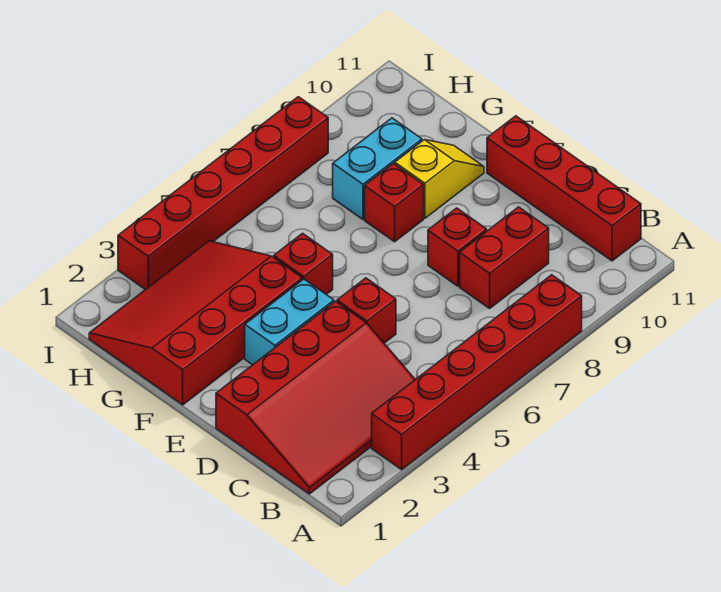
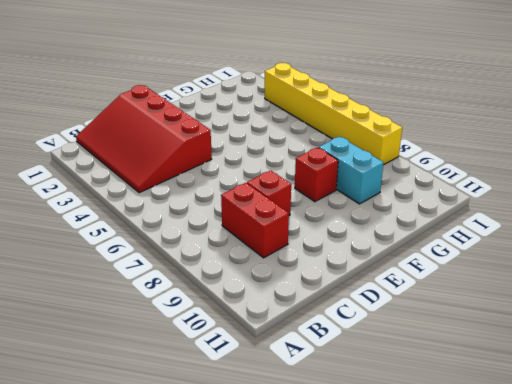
yellow 1x6 brick [265,63,402,165] -> red 1x6 brick [118,97,328,290]
none -> red 1x6 brick [372,275,582,469]
none -> red 1x4 brick [487,116,641,261]
none -> red 1x1 brick [337,278,396,343]

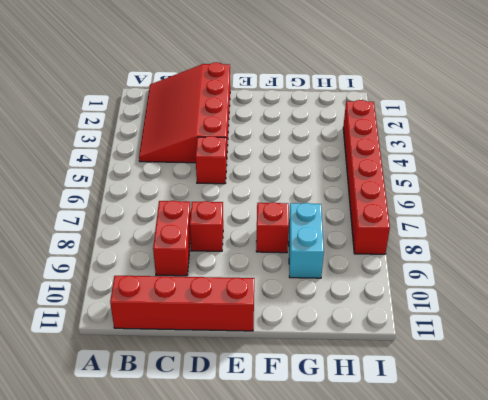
none -> red 1x6 brick [372,275,582,469]
none -> cyan 1x2 brick [245,279,334,365]
none -> red 3x4 slope [89,241,302,405]

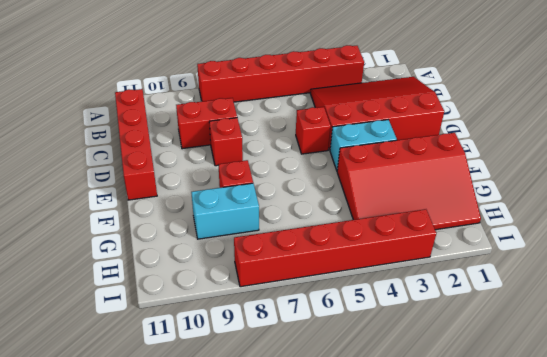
none -> red 1x1 brick [274,233,333,294]
none -> yellow 1x2 slope [395,140,484,218]

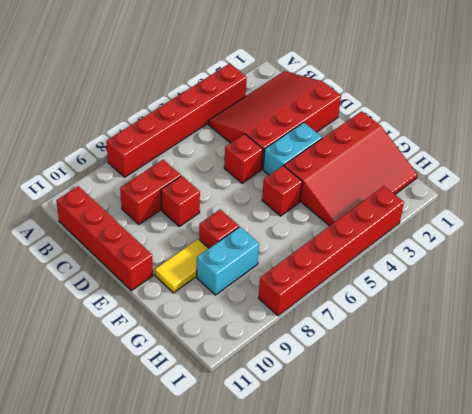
yellow 1x2 tile [155,239,209,293] -> yellow 1x2 slope [395,140,484,218]

